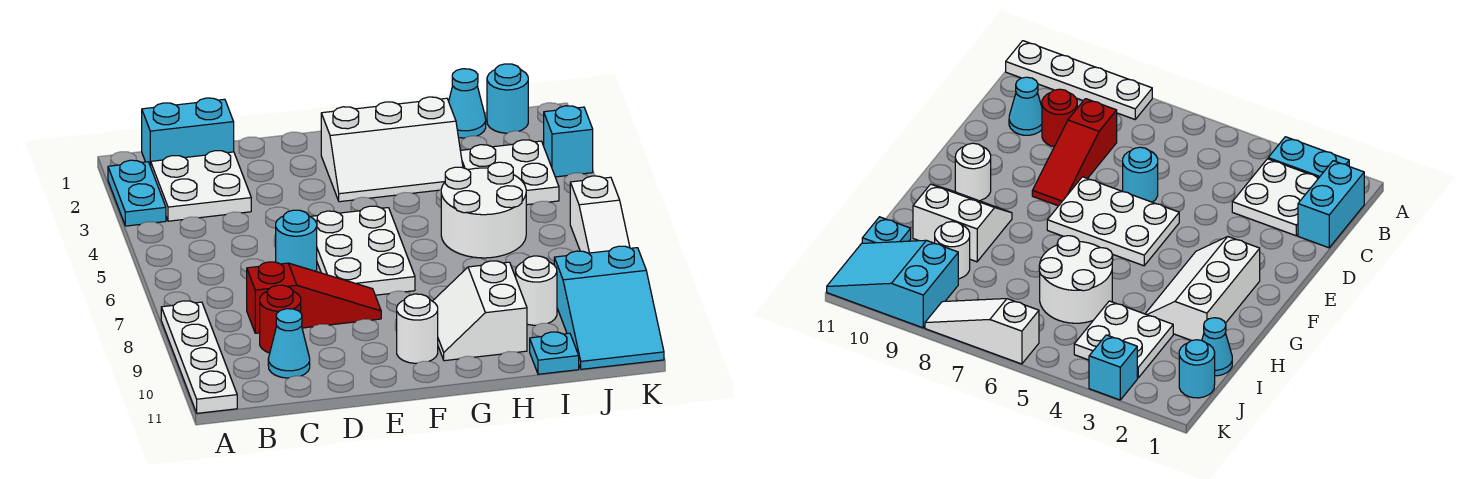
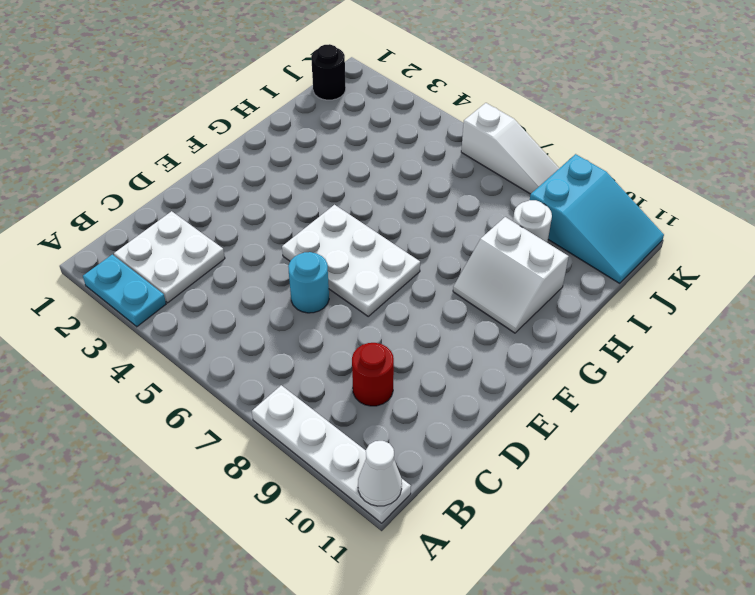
white 1x1 cone [358,441,402,506] -> none
black 1x1 round brick [311,44,346,100] -> cyan 1x1 round brick [487,64,528,133]
none -> cyan 1x2 brick [142,98,234,166]
none -> red 1x3 slope [247,262,381,333]
none -> cyan 1x1 cone [268,309,310,378]

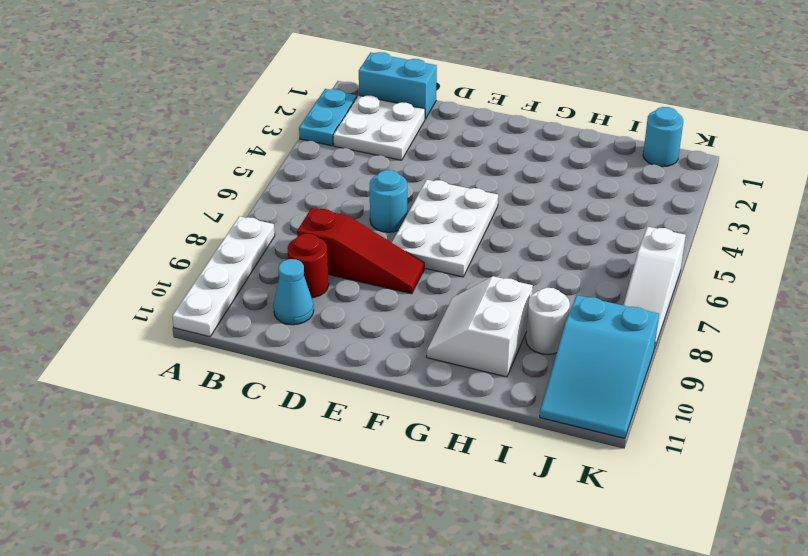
none -> white 2x3 slope [321,97,463,202]
none -> white 1x1 round brick [397,294,438,363]
none -> white 2x2 round brick [441,162,526,258]

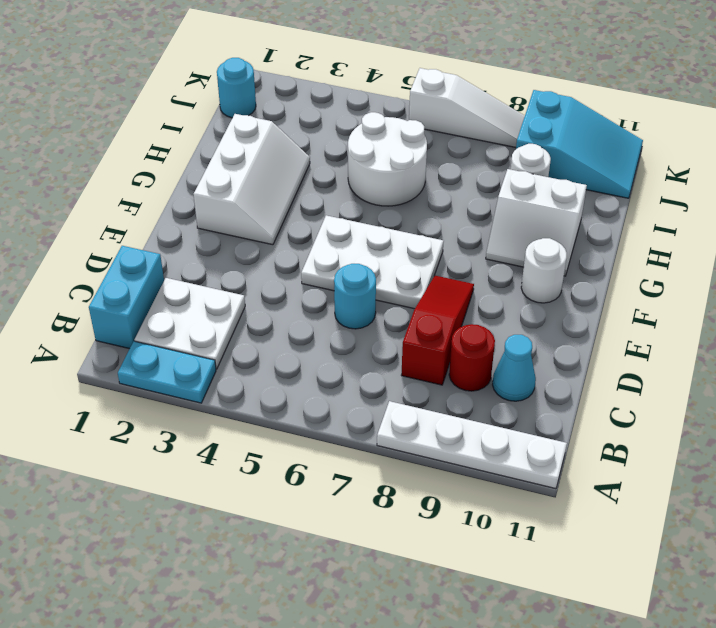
none -> cyan 1x1 cone [449,69,486,138]
none -> white 2x2 plate [460,140,559,205]
none -> cyan 1x1 plate [530,332,579,374]

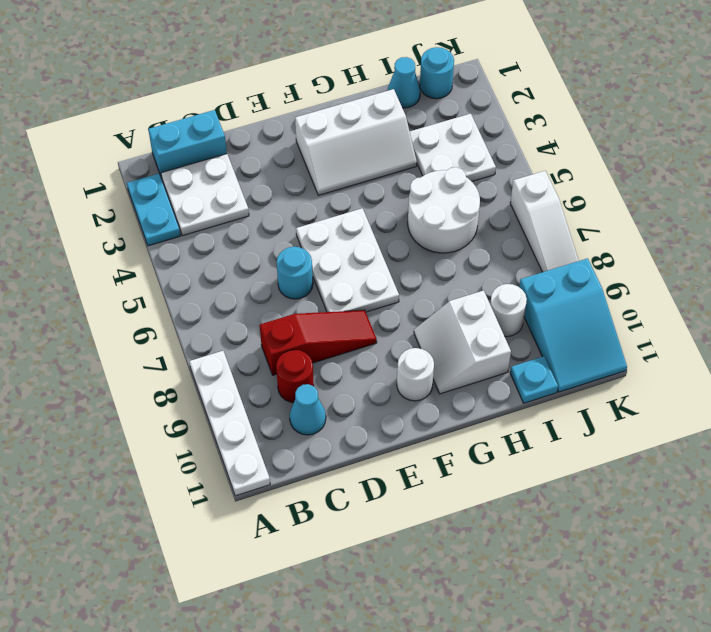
none -> cyan 1x1 brick [544,106,593,177]

